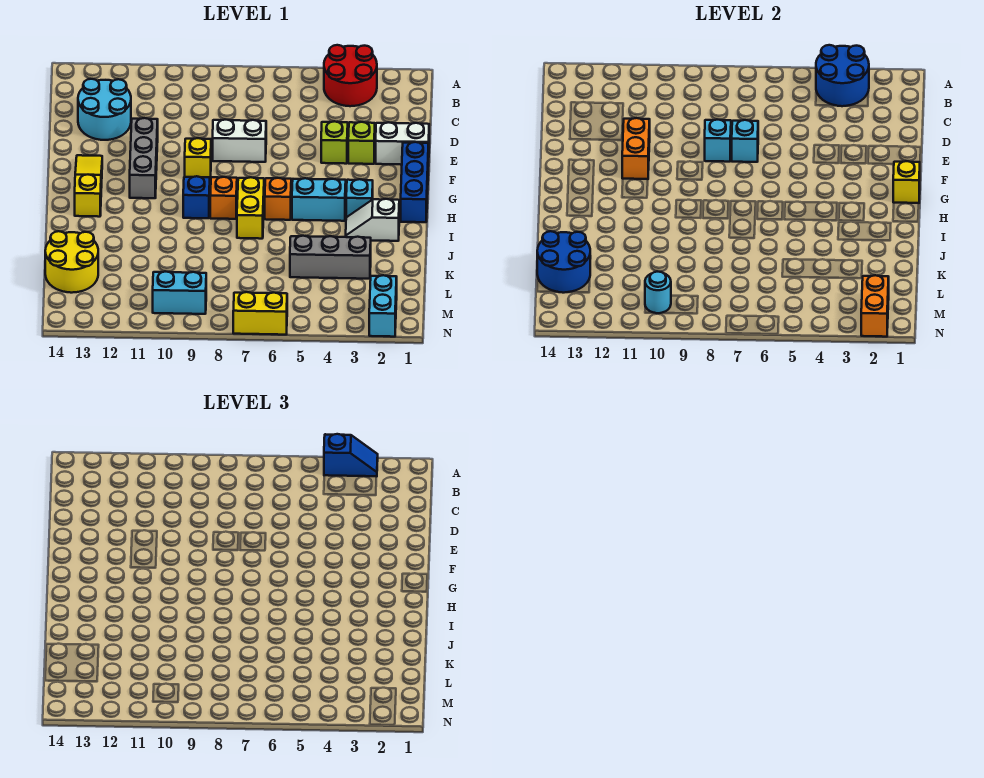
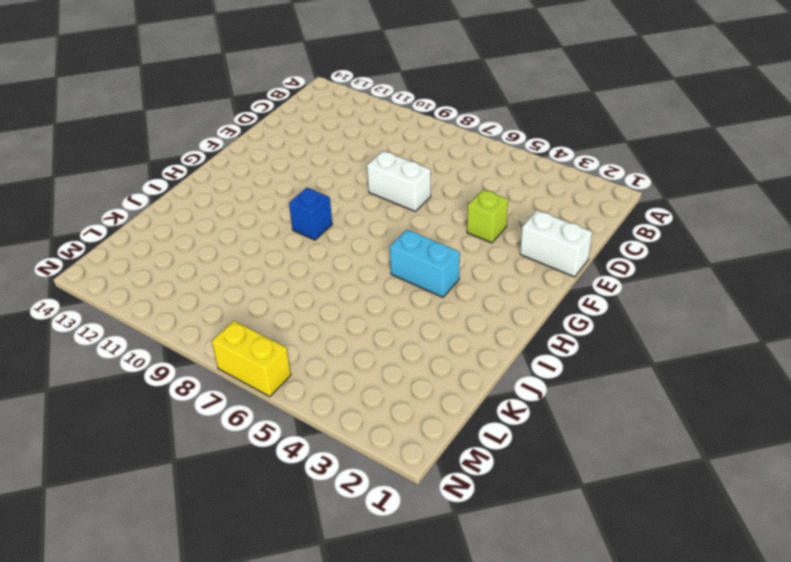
none -> red 2x2 round brick [324,45,377,106]
none -> cyan 2x2 round brick [78,79,131,140]
none -> lime 1x1 brick [348,122,375,164]
none -> grey 1x3 brick [130,118,158,198]

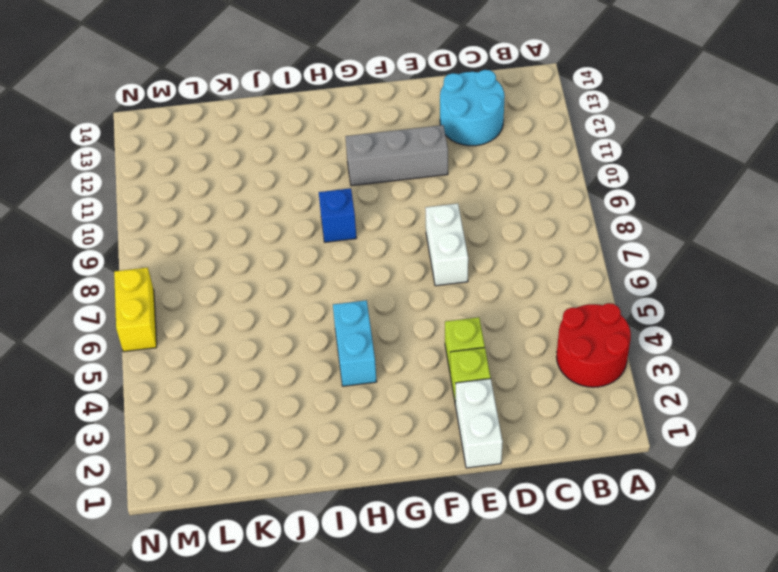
none -> blue 1x3 brick [401,142,429,222]
none -> yellow 1x1 brick [185,138,211,180]
none -> yellow 1x3 slope [75,155,102,217]
none -> cyan 1x1 brick [346,179,373,217]

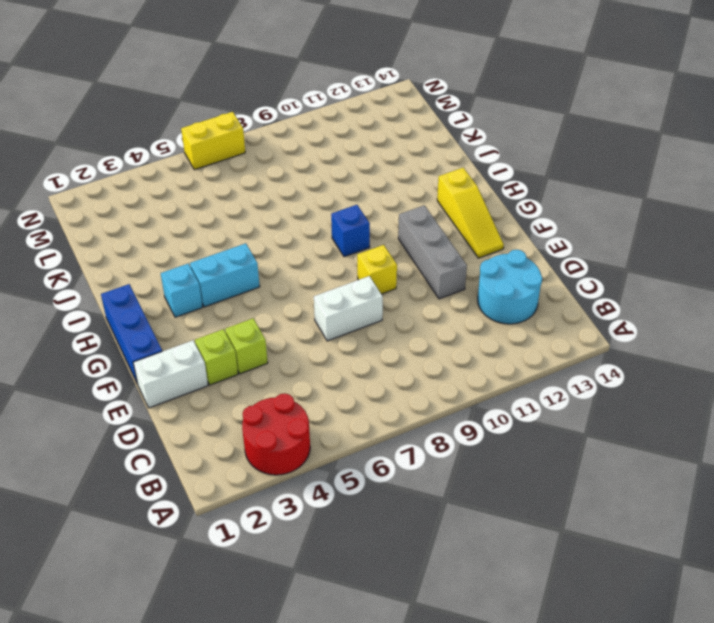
none -> orange 1x1 brick [265,178,291,220]
none -> yellow 1x2 brick [237,177,264,239]
none -> orange 1x1 brick [210,177,237,219]
none -> white 1x2 slope [346,199,399,241]

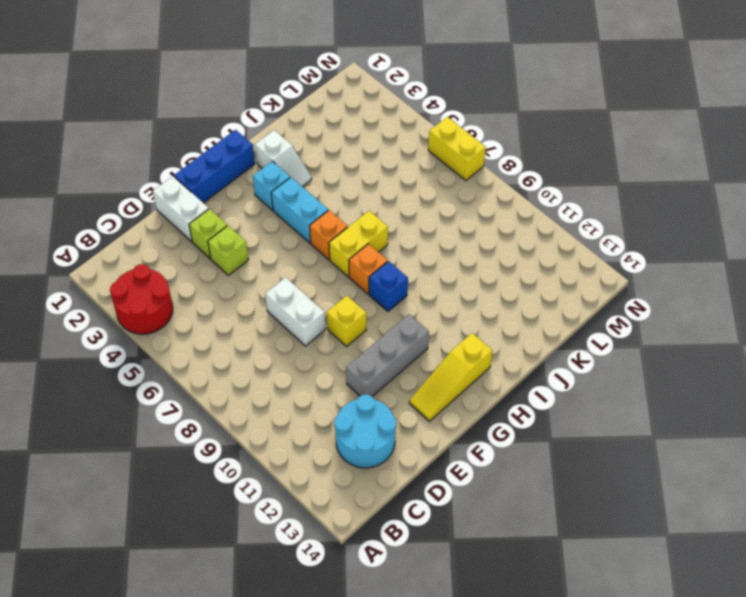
none -> grey 1x3 brick [290,236,371,279]
none -> yellow 2x2 round brick [45,231,98,293]
none -> cyan 1x2 brick [369,275,397,337]
none -> cyan 1x2 brick [153,272,206,314]

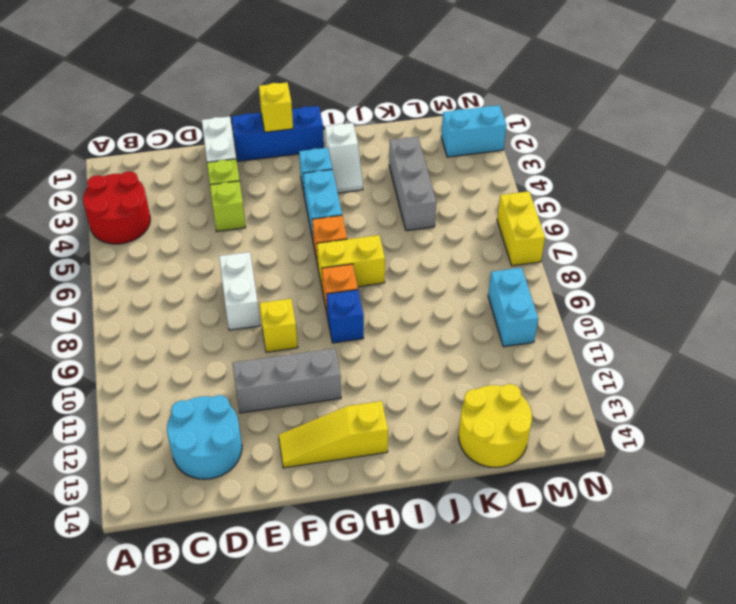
none -> blue 2x2 round brick [816,45,869,106]
none -> cyan 1x1 brick [732,120,758,162]
none -> cyan 1x1 brick [705,120,731,162]
none -> orange 1x2 brick [622,118,650,179]

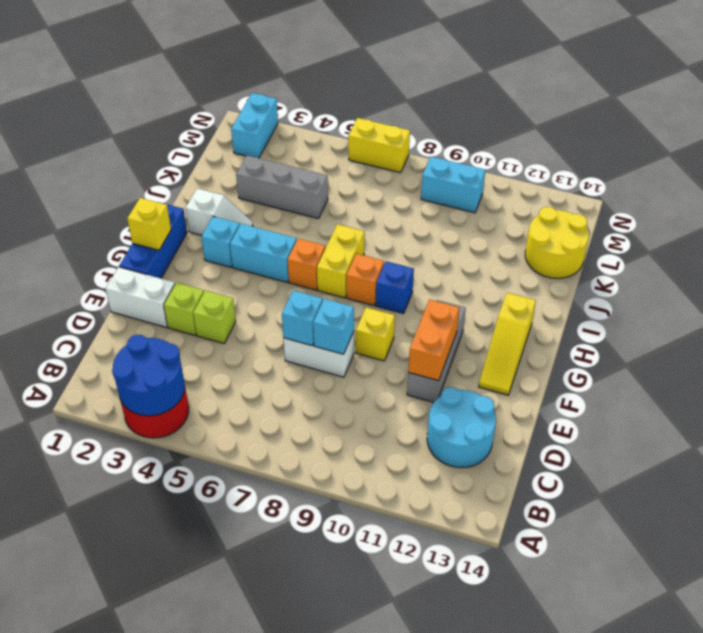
none -> blue 2x2 round brick [537,231,590,293]
none -> orange 1x2 brick [861,275,889,337]
none -> cyan 1x1 round brick [645,272,671,313]
none -> blue 1x2 slope [324,434,378,476]

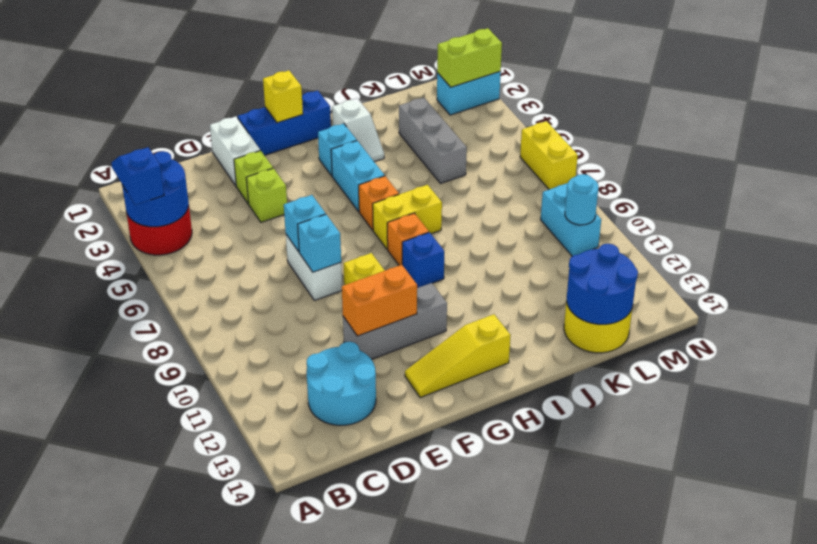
lime 1x2 brick [437,28,502,87] -> orange 1x2 brick [861,275,889,337]

